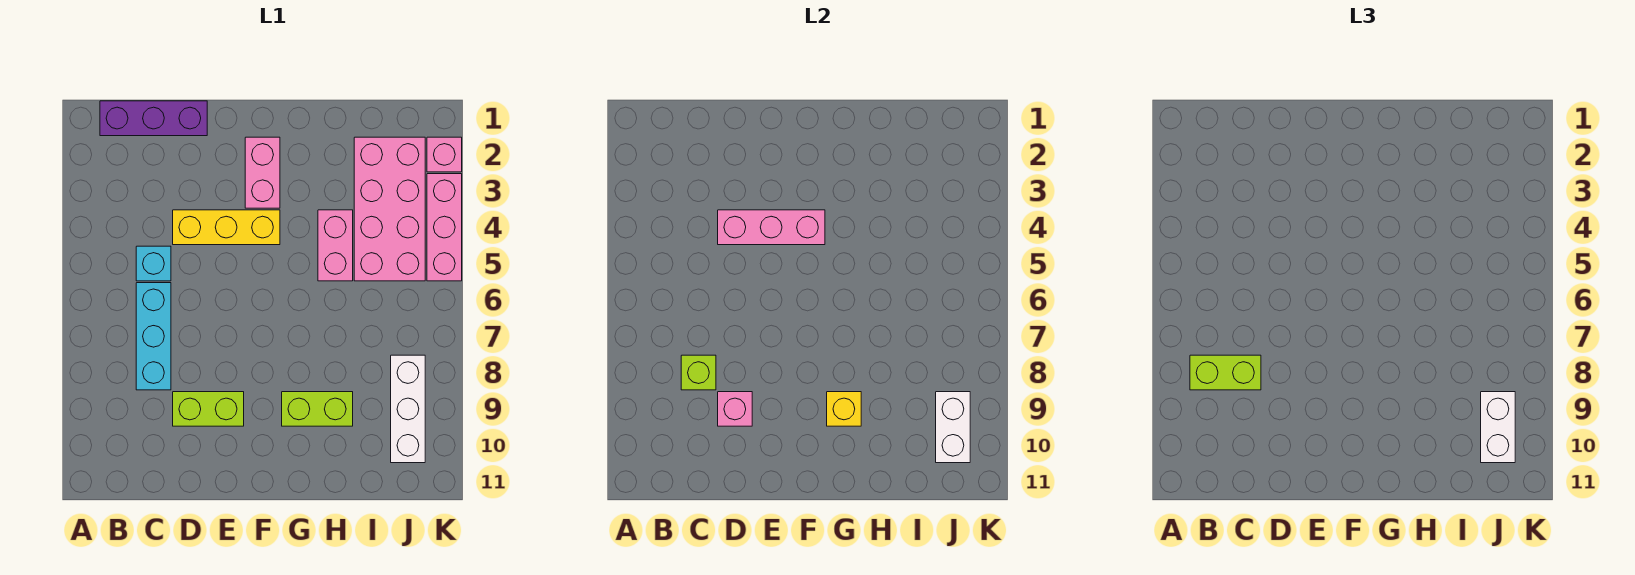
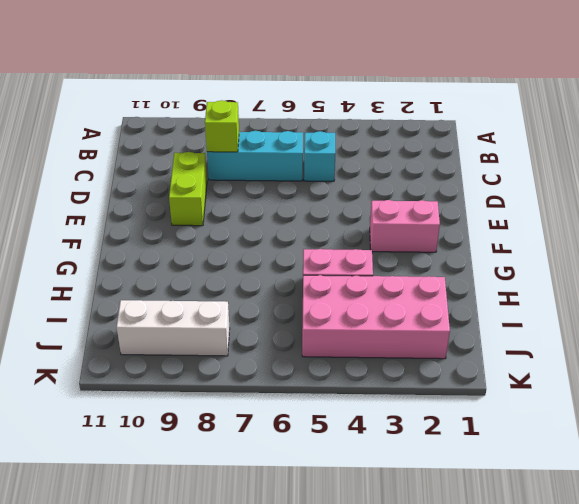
none -> purple 1x3 brick [100,101,207,136]
none -> yellow 1x3 brick [173,210,280,245]
none -> lime 1x2 brick [282,392,353,426]

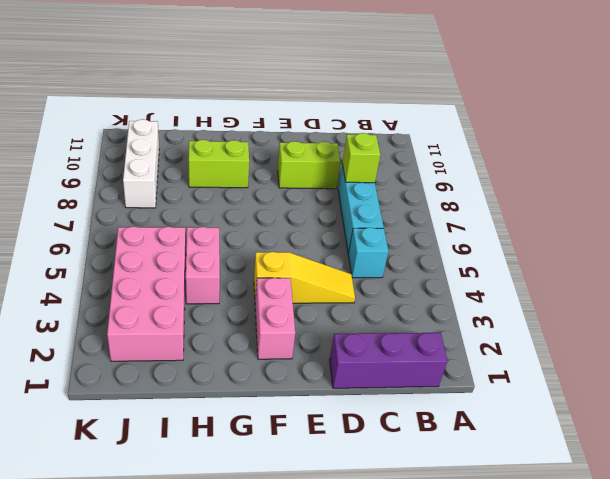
yellow 1x3 slope [254,252,355,303] -> yellow 1x3 brick [173,210,280,245]
none -> pink 1x1 brick [427,137,462,172]
none -> pink 1x3 brick [427,174,462,281]
none -> pink 1x3 brick [718,210,825,245]

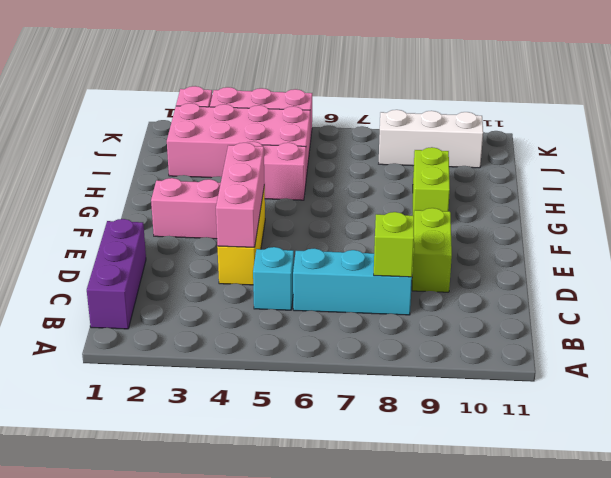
none -> pink 1x1 brick [718,392,752,426]
none -> yellow 1x1 brick [827,392,861,426]
none -> white 1x2 brick [936,392,970,463]

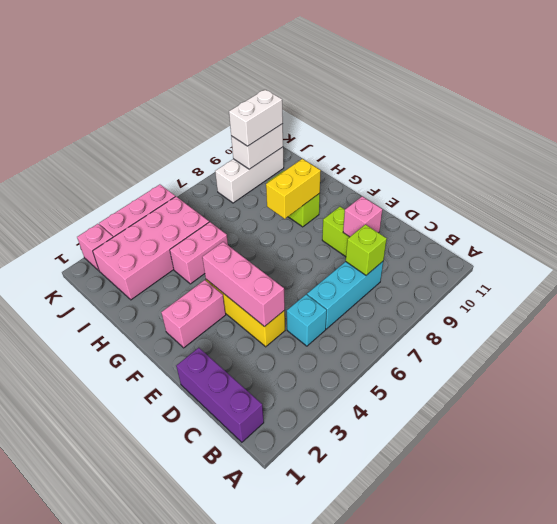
yellow 1x2 brick [266,159,321,219] -> yellow 1x1 brick [827,392,861,426]
none -> lime 1x2 brick [1190,355,1261,390]

